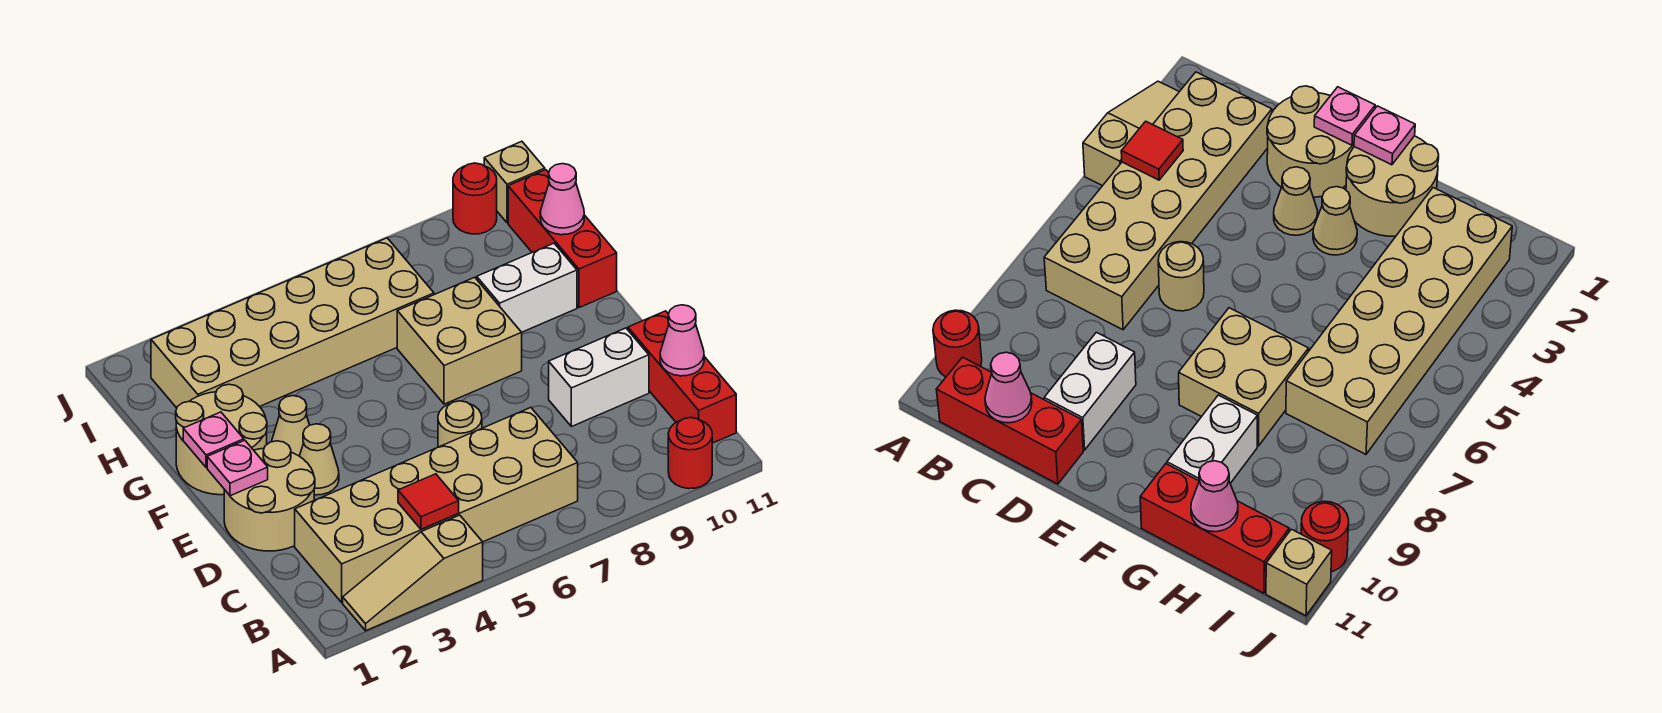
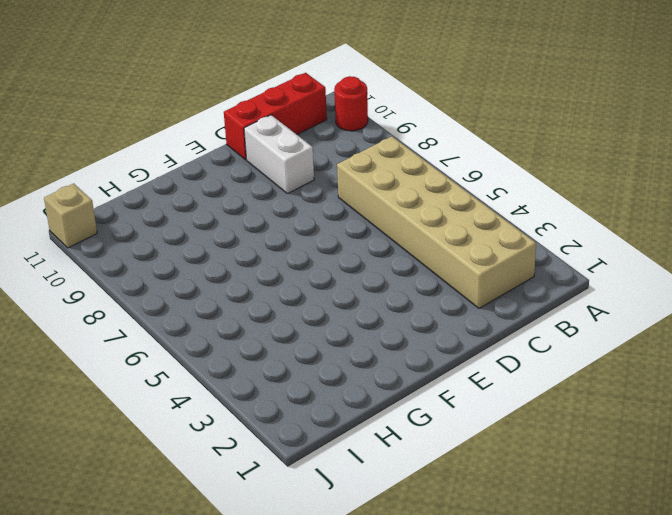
none -> tan 1x3 slope [343,515,483,631]
none -> tan 2x2 round brick [224,441,315,551]
none -> tan 1x1 round brick [438,401,482,447]

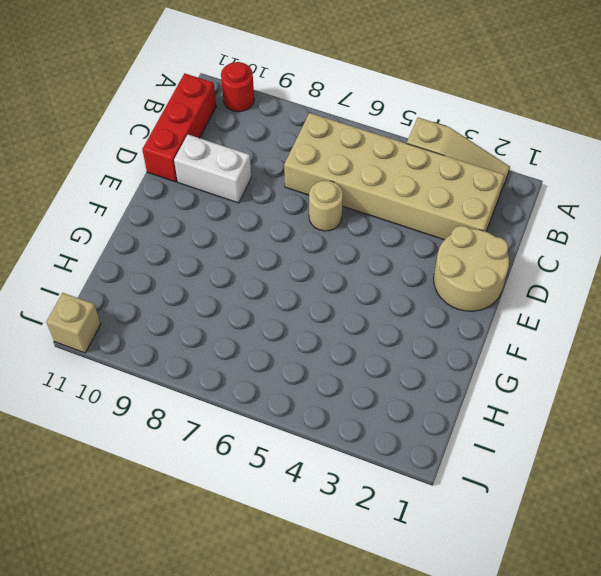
none -> tan 1x1 cone [300,424,339,495]
none -> tan 2x2 round brick [176,384,267,495]
none -> tan 1x1 cone [271,396,309,456]

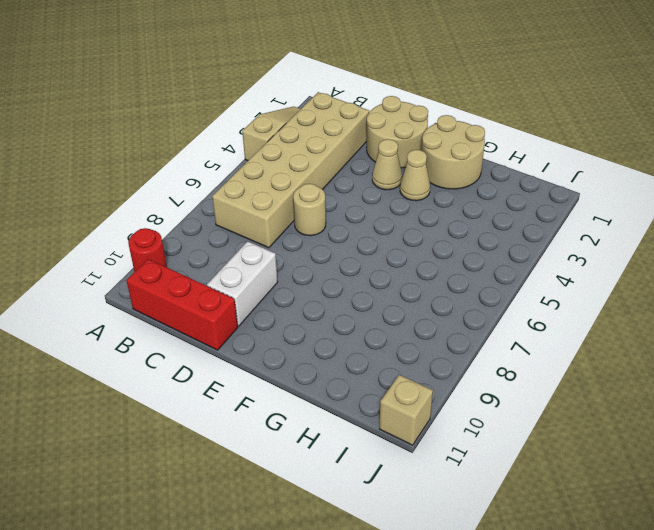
none -> tan 2x2 brick [397,277,522,404]
none -> white 1x2 brick [477,243,577,332]
none -> red 1x3 brick [508,170,617,308]

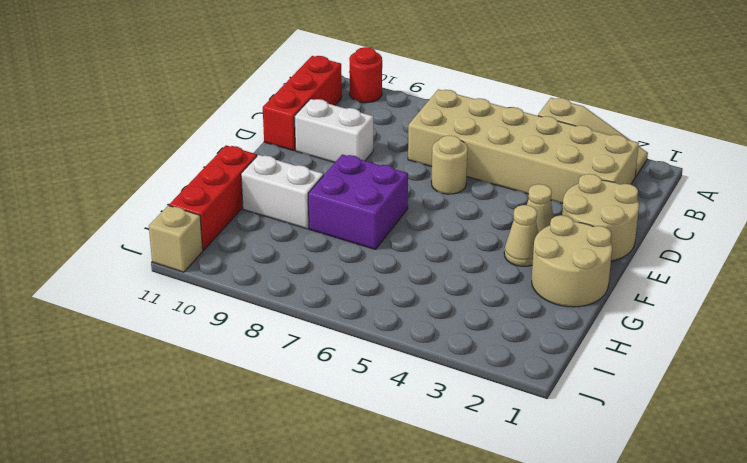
purple 2x2 brick [308,154,408,250] -> tan 2x2 brick [397,277,522,404]
none -> tan 2x6 brick [151,238,434,408]
none -> red 1x1 round brick [453,163,497,234]
none -> red 1x1 tile [398,474,459,529]

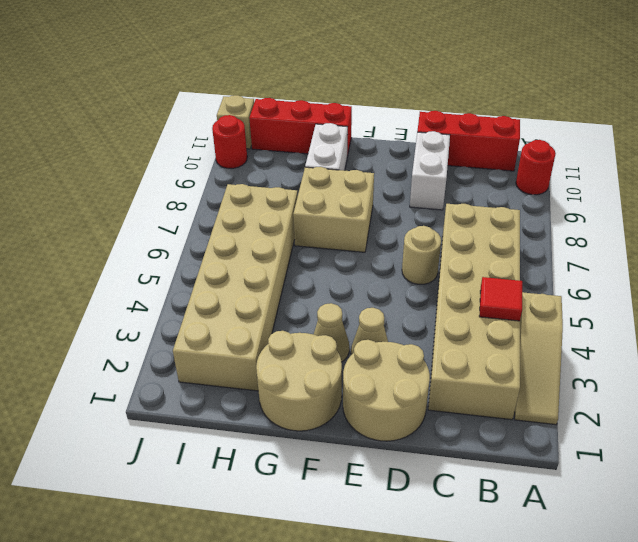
none -> pink 1x1 cone [660,305,704,376]
none -> pink 1x1 plate [207,440,268,496]
none -> pink 1x1 plate [183,412,244,467]

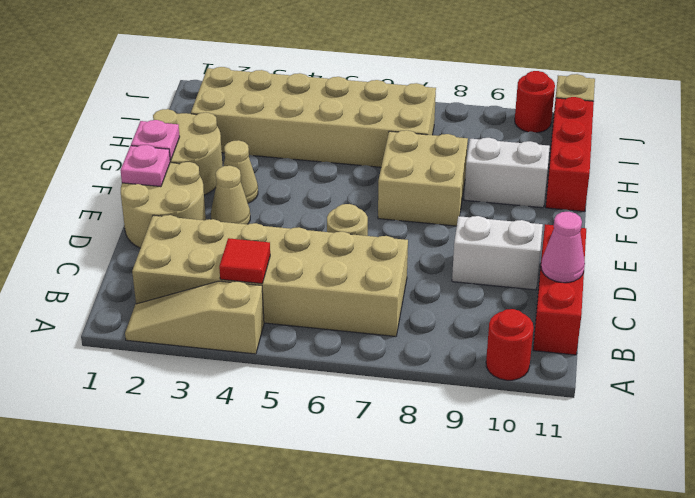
none -> pink 1x1 cone [540,164,584,235]

